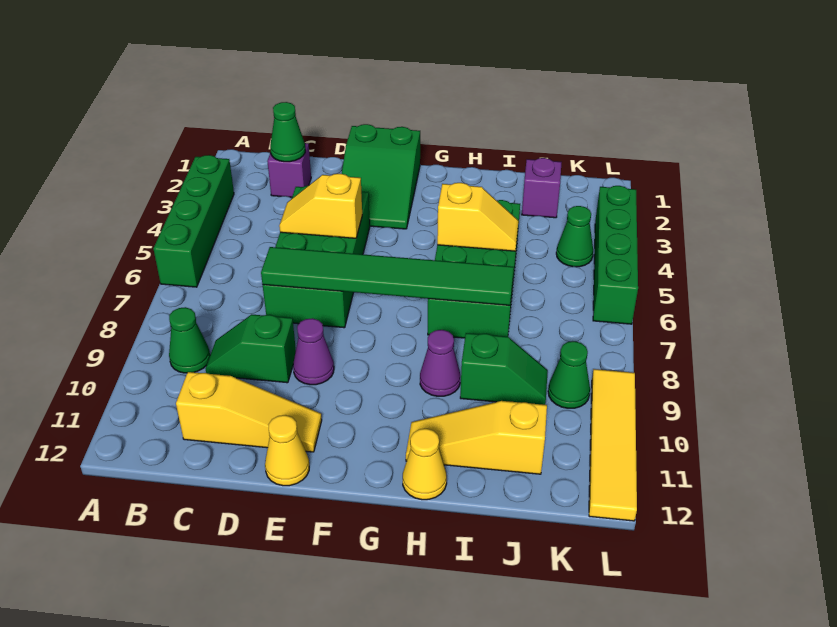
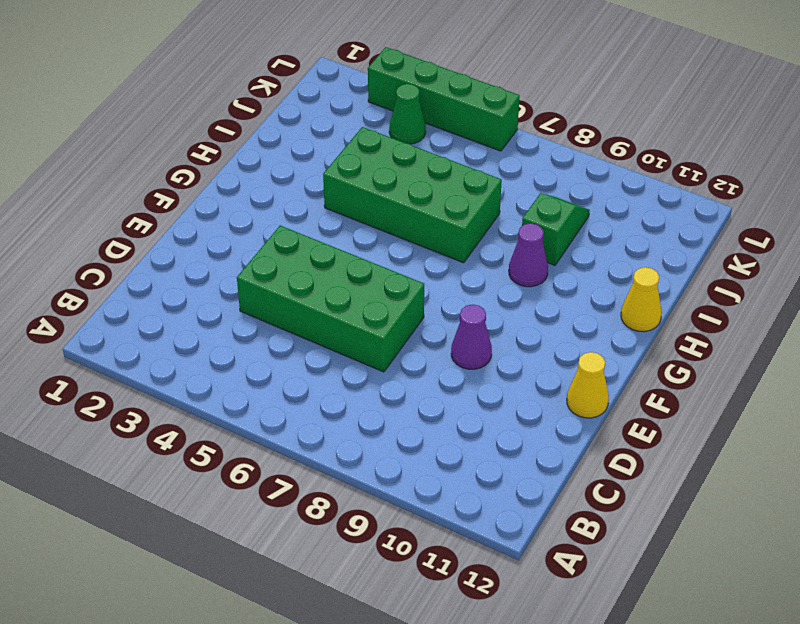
none -> green 1x4 brick [153,155,234,287]
none -> green 1x1 cone [169,307,210,373]
none -> purple 1x1 brick [267,143,311,197]

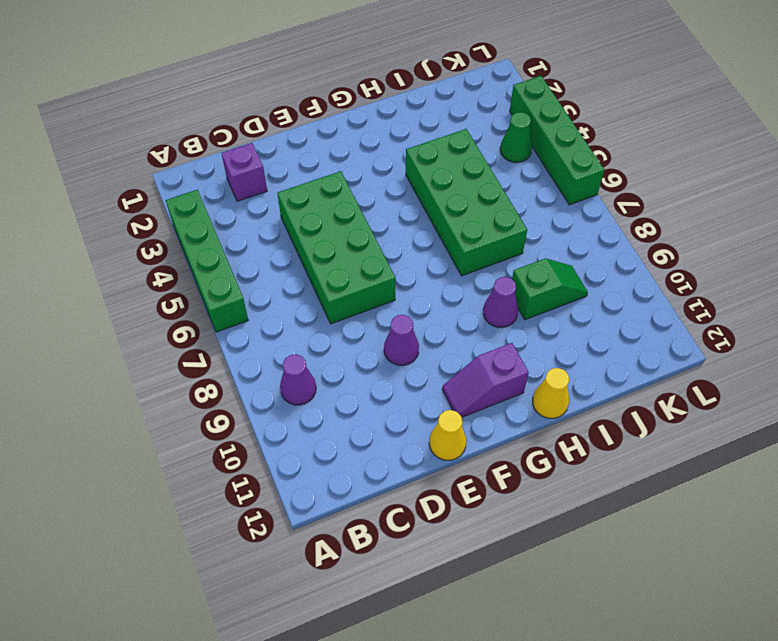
purple 1x1 cone [280,354,316,405] -> green 1x1 cone [169,307,210,373]
purple 1x2 slope [442,343,529,417] -> none
none -> green 1x2 slope [206,314,296,383]
none -> yellow 1x3 slope [176,372,322,452]
none -> green 2x3 slope [342,124,420,229]

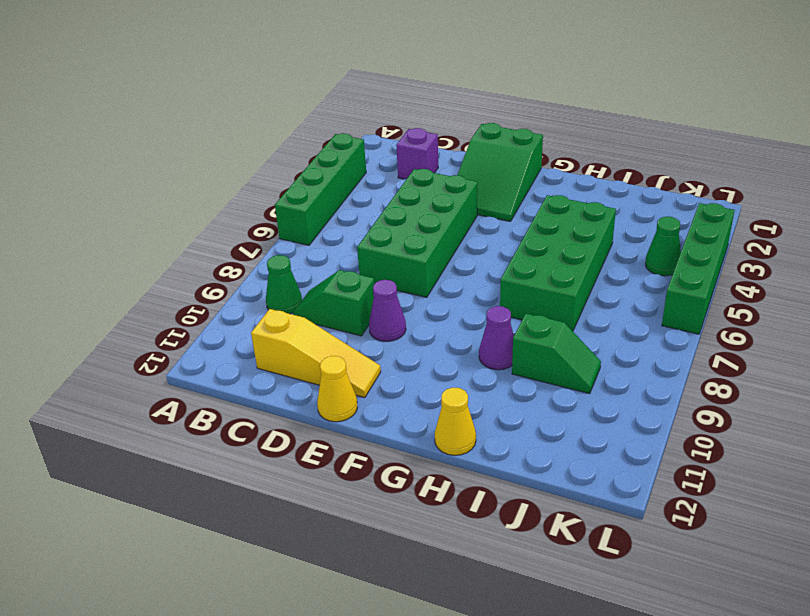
none -> yellow 1x3 slope [406,401,547,474]
none -> purple 1x1 brick [522,158,561,218]
none -> green 1x1 cone [548,341,590,408]

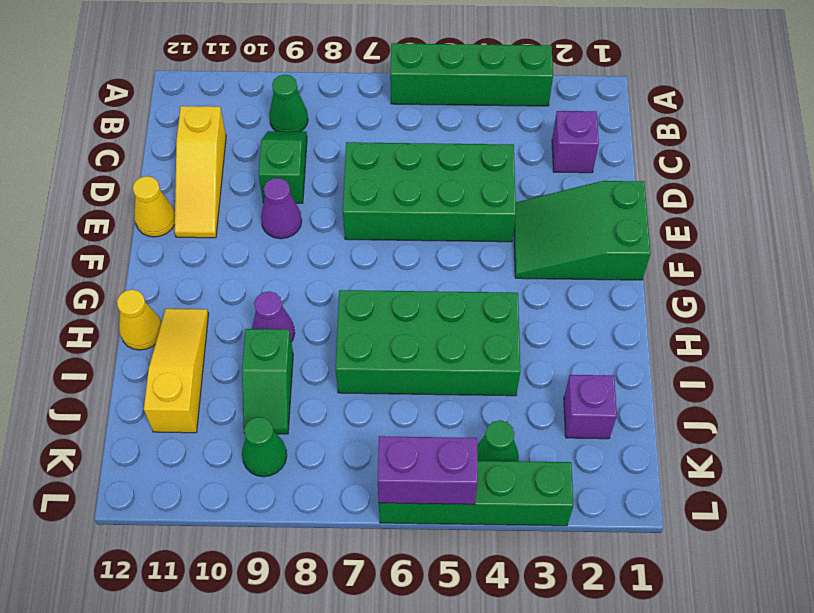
purple 1x2 brick [378,436,478,504] -> none
none -> yellow 1x4 tile [589,369,637,521]
none -> green 1x1 cone [270,102,305,162]
none -> yellow 1x2 slope [279,174,362,238]

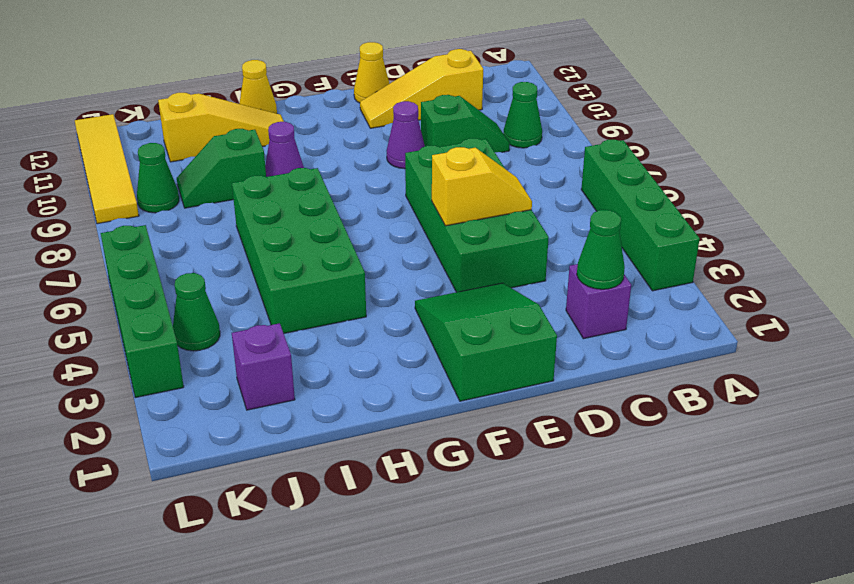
none -> green 1x6 tile [261,247,514,305]
none -> yellow 1x2 slope [437,183,518,251]

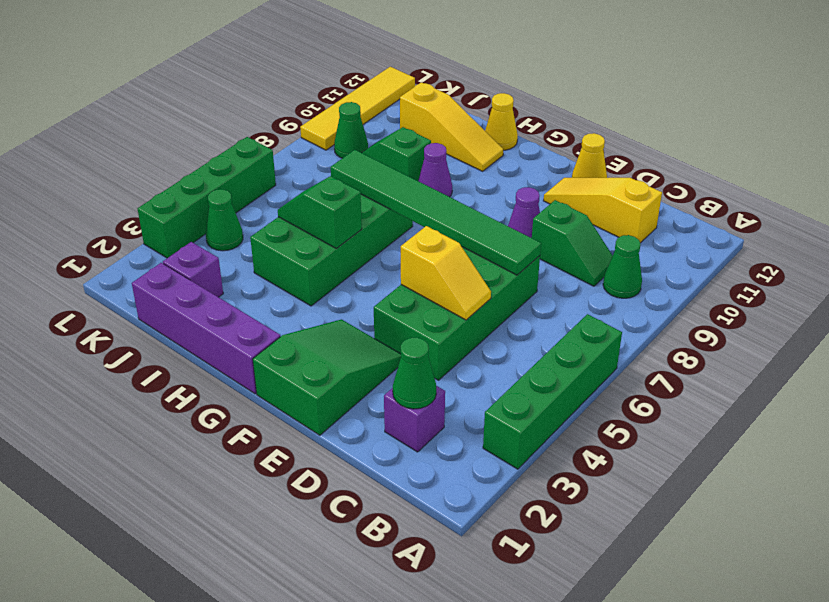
purple 1x4 brick [132,263,280,394] -> none
green 1x2 slope [278,176,362,249] -> yellow 1x2 slope [437,183,518,251]

